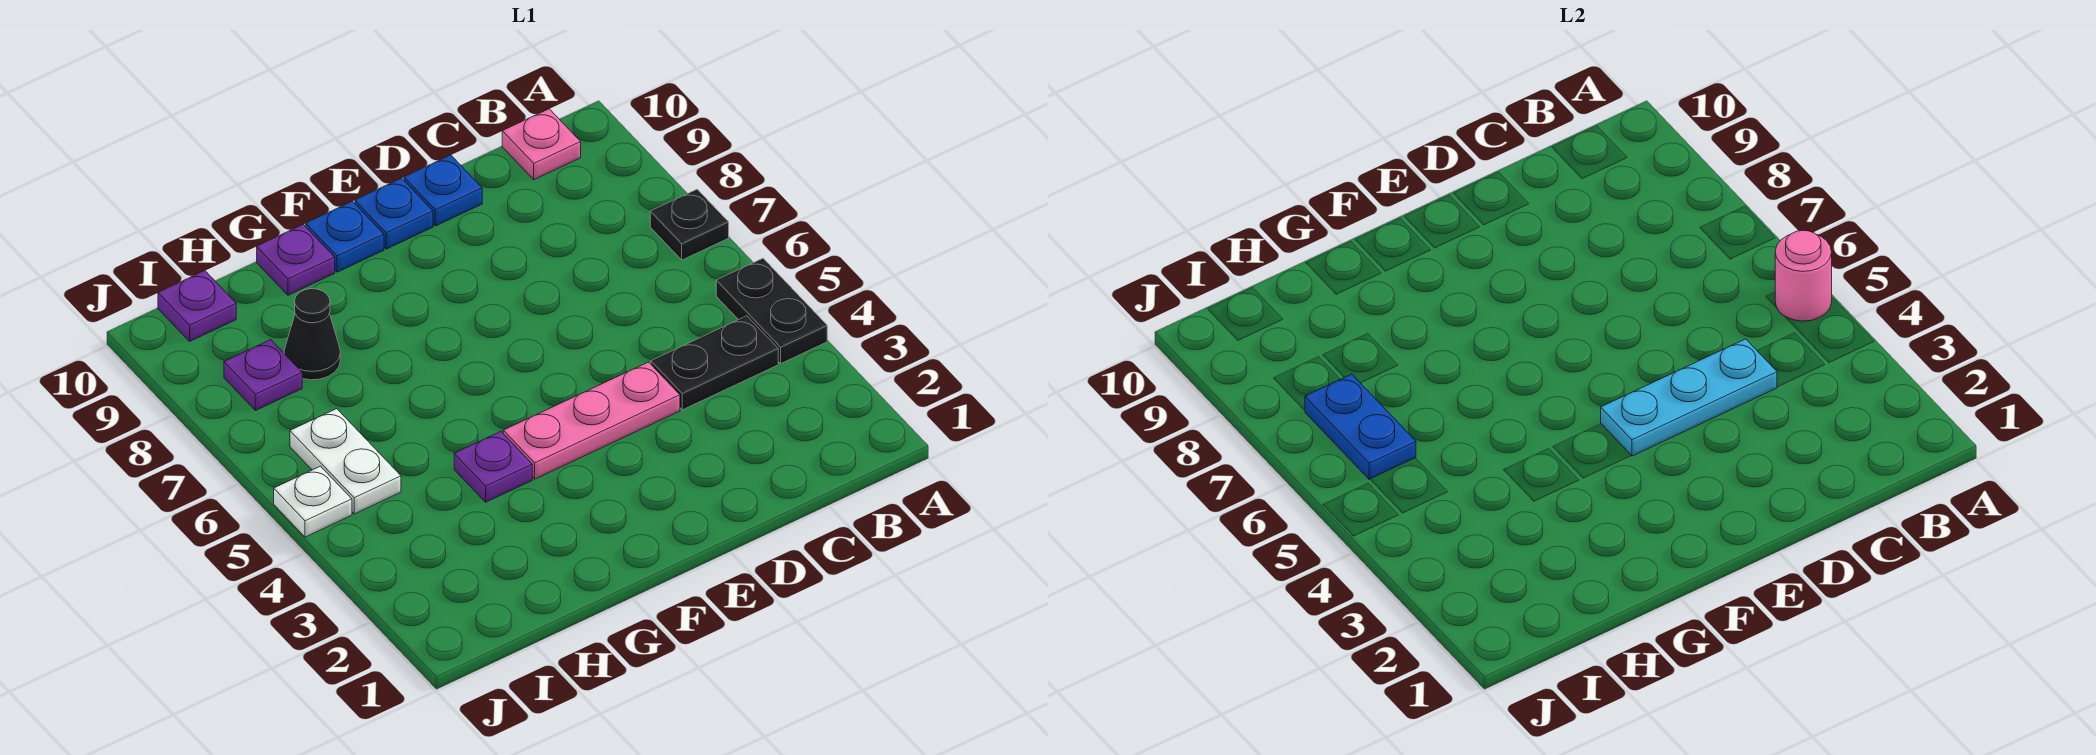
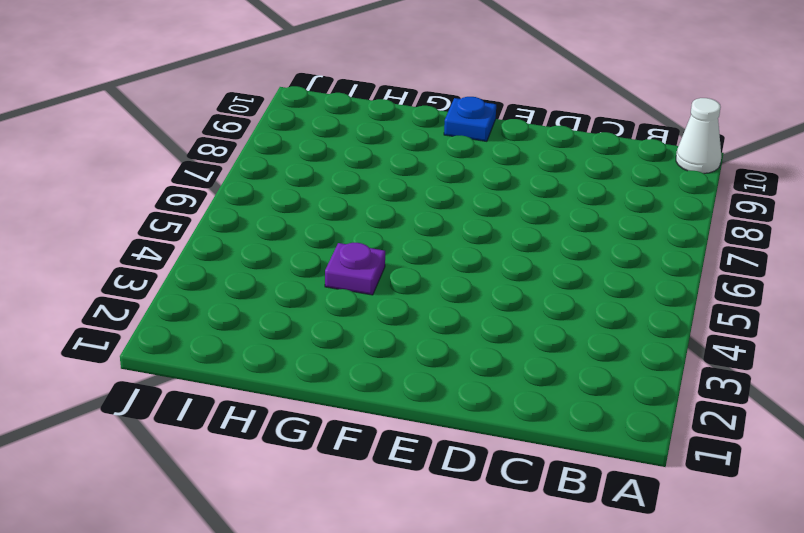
white 1x1 cone [676,98,721,173] -> none
none -> black 1x2 plate [716,258,827,363]
none -> black 1x1 plate [650,189,729,260]
none -> black 1x2 plate [651,316,778,410]

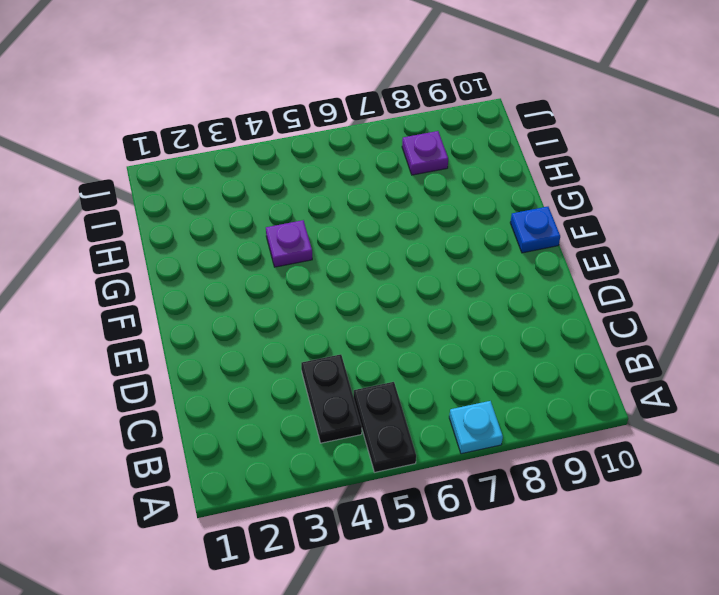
black 1x2 plate [354,382,416,472] -> black 1x2 plate turned to [716,258,827,363]
cyan 1x1 plate [449,401,503,454] -> black 1x1 plate [650,189,729,260]
none -> pink 1x1 plate [502,109,581,180]
none -> pink 1x3 plate [503,362,680,479]
none -> blue 1x1 plate [404,155,482,226]

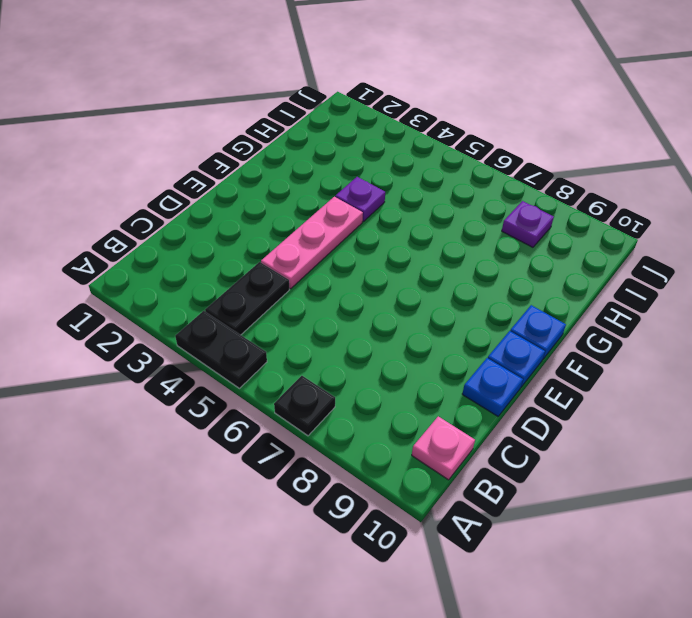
none -> purple 1x1 plate [257,224,335,295]
none -> black 1x1 cone [284,289,340,380]
none -> white 1x2 plate [290,409,401,514]

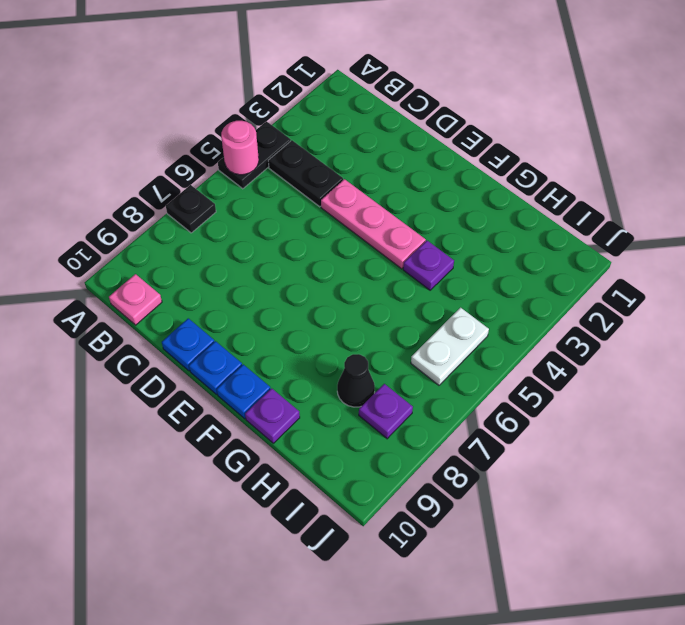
none -> purple 1x1 plate [158,271,236,341]
none -> white 1x1 plate [274,466,352,537]
none -> cyan 1x3 plate [1601,339,1777,456]

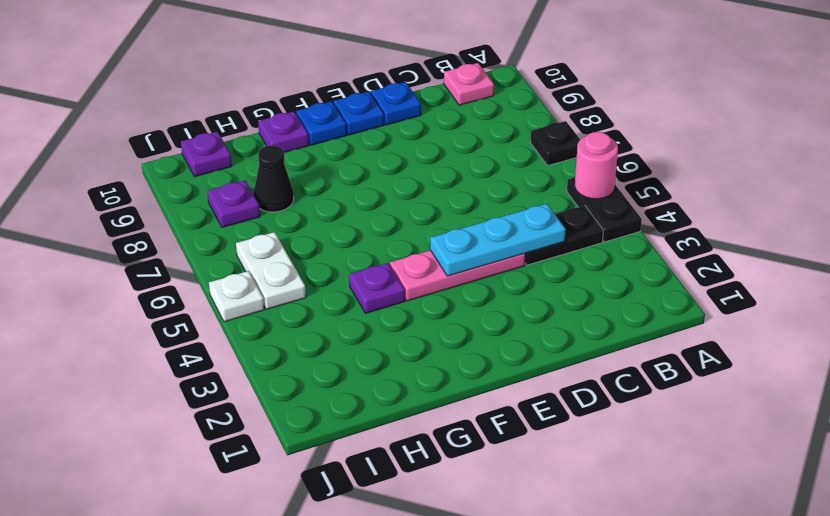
none -> blue 1x2 plate [1305,374,1416,479]

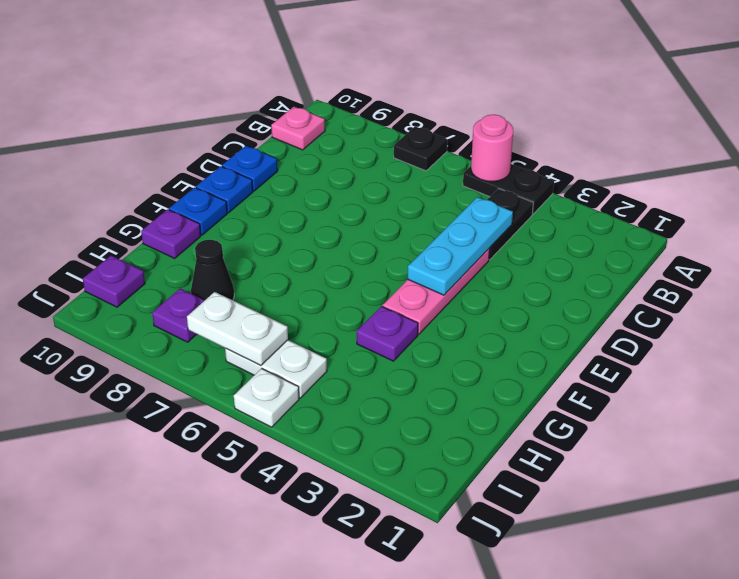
white 1x2 plate [187,292,288,366] -> blue 1x2 plate [1305,374,1416,479]

